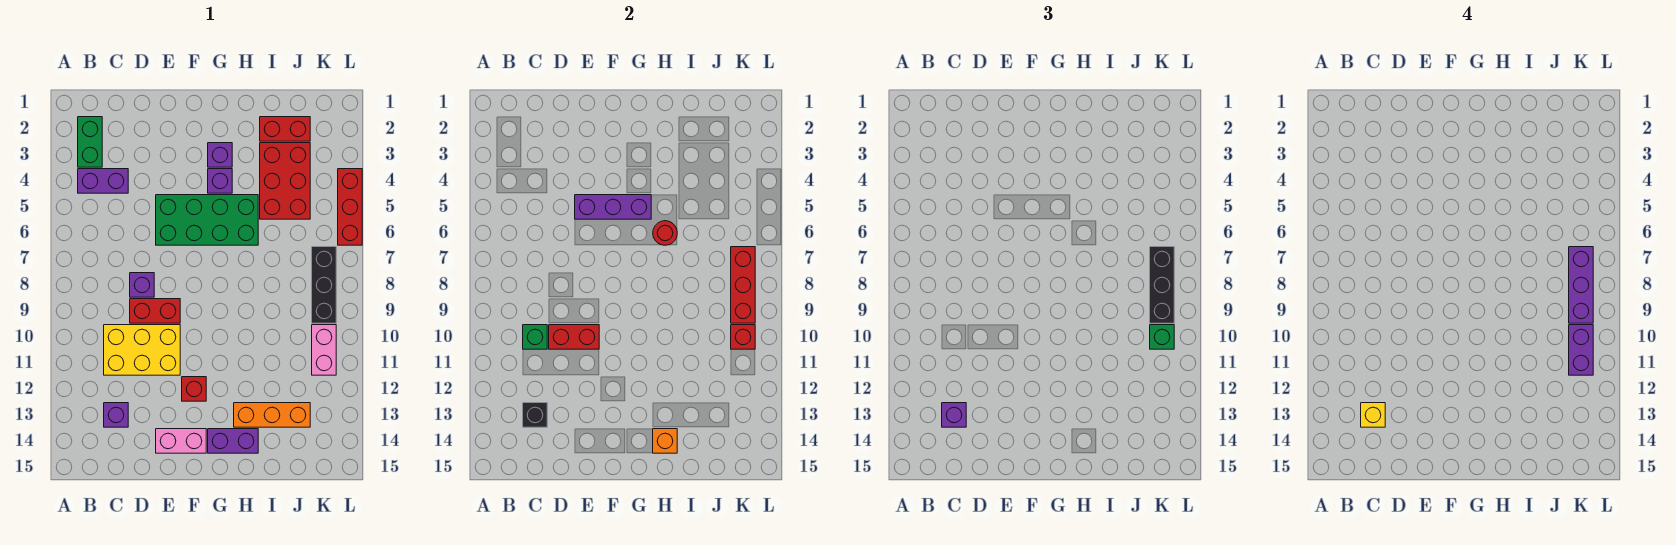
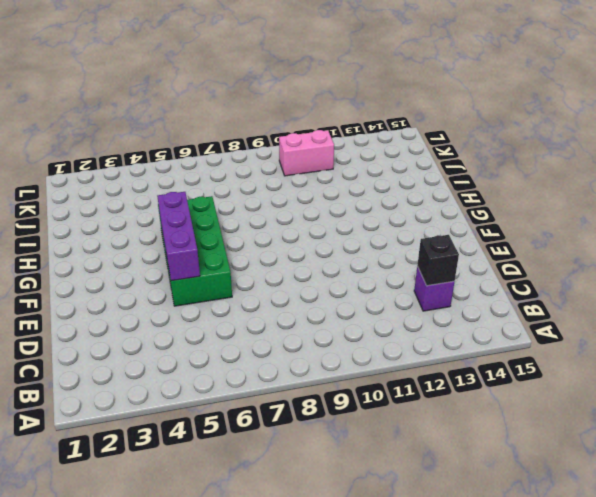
none -> green 1x2 brick [78,117,102,167]
none -> purple 1x2 brick [78,169,128,193]
none -> yellow 2x3 brick [104,325,180,375]
none -> purple 1x1 brick [130,273,154,297]

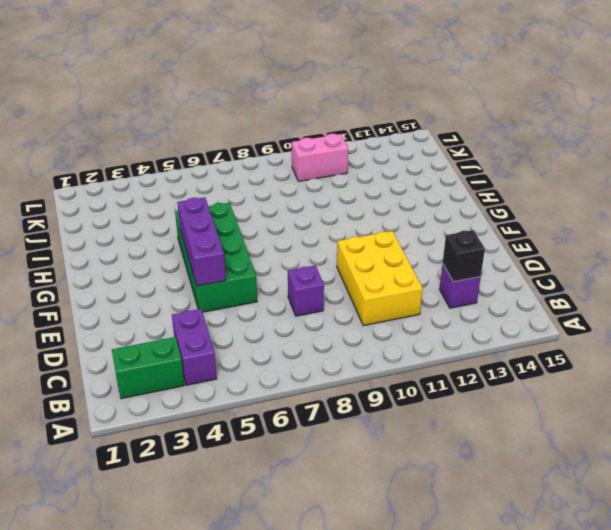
none -> red 1x2 brick [130,299,180,323]
none -> pink 1x2 brick [156,429,206,453]
none -> red 1x1 brick [182,377,206,401]
none -> purple 1x1 brick [208,143,232,167]

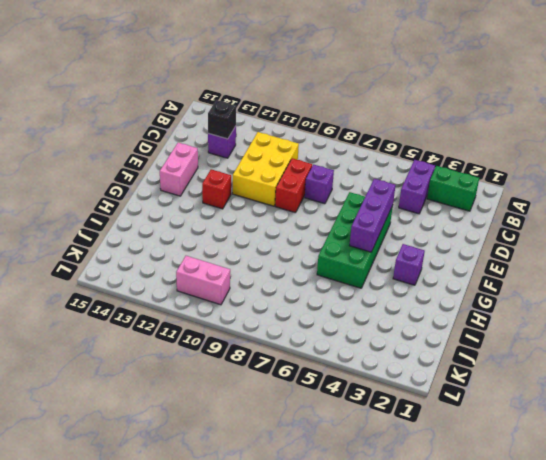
none -> purple 1x1 brick [208,169,232,193]
none -> purple 1x2 brick [208,429,258,453]
none -> orange 1x3 brick [234,403,310,427]
none -> red 1x2 brick [260,117,310,141]

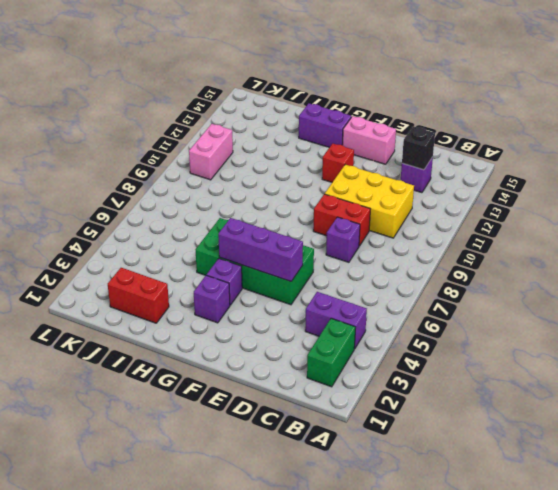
none -> orange 1x3 brick [234,403,310,427]
none -> red 2x3 brick [260,143,310,219]
none -> black 1x3 brick [312,247,336,323]
none -> red 1x3 brick [338,169,362,245]

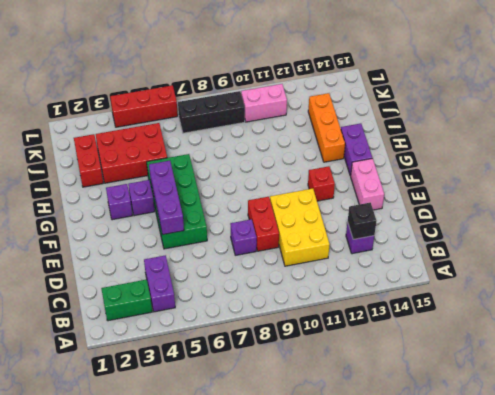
none -> green 1x1 brick [523,325,547,349]
none -> red 1x2 brick [549,325,599,349]
none -> red 1x1 round brick [653,221,677,245]
none -> orange 1x1 brick [653,429,677,453]

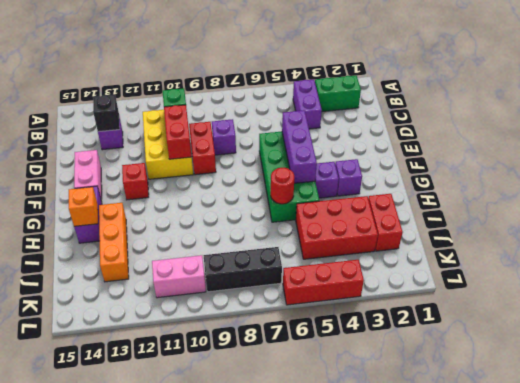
none -> red 1x3 brick [731,247,755,323]
none -> red 1x1 brick [731,325,755,349]
none -> purple 1x1 brick [942,403,966,427]
none -> black 1x3 brick [1150,247,1174,323]

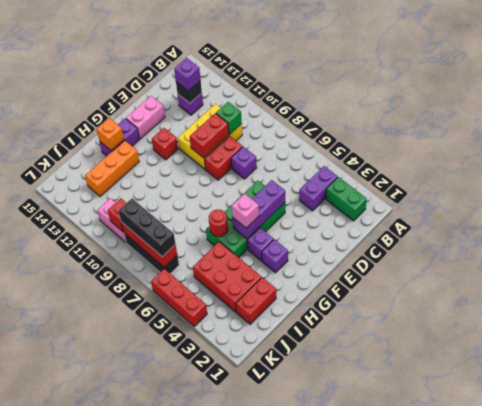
pink 1x1 brick [232,194,259,228] -> none
none -> green 1x1 brick [1150,325,1174,349]
none -> yellow 1x1 brick [1361,403,1385,427]
none -> purple 1x3 brick [1569,247,1593,323]
none -> purple 1x2 brick [1569,325,1593,375]

